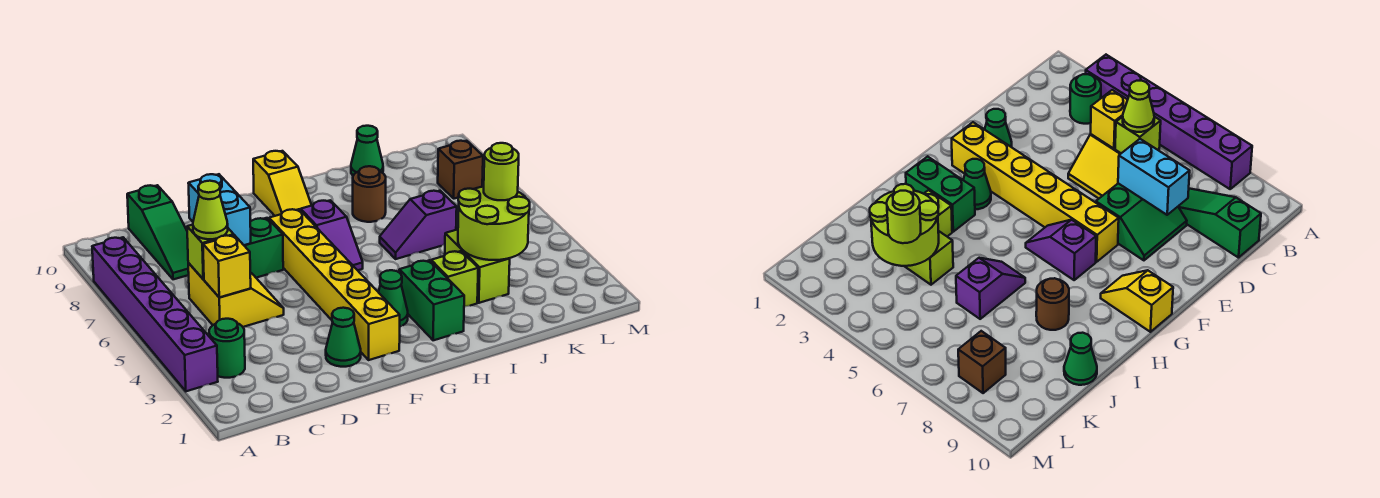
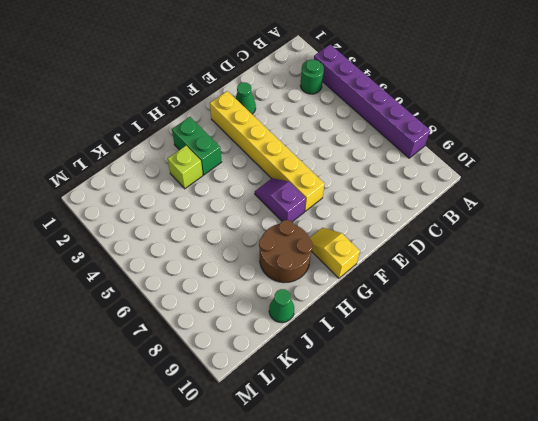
brown 2x2 round brick [259,220,313,283] -> brown 1x1 round brick [353,166,386,222]
none -> yellow 2x2 slope [188,263,284,327]
none -> green 1x3 slope [127,185,189,279]
none -> green 2x2 slope [244,218,283,278]

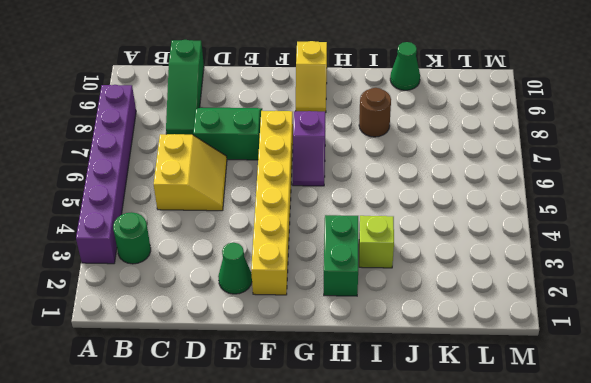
none -> green 1x1 cone [379,270,408,326]
none -> purple 1x2 slope [380,191,457,259]
none -> lime 1x2 brick [445,229,510,303]

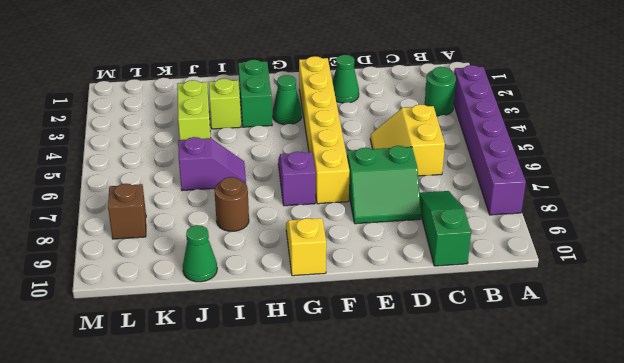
none -> yellow 1x1 brick [203,235,251,297]
none -> lime 1x1 brick [187,225,234,279]
none -> cyan 1x2 brick [188,174,251,245]

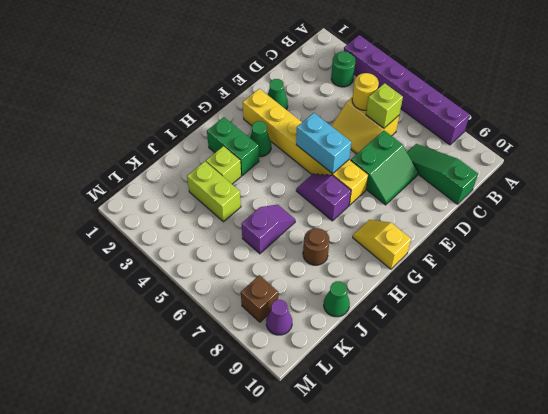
yellow 1x1 round brick [352,73,379,110] -> yellow 1x1 brick [203,235,251,297]
cyan 1x2 brick [296,113,351,174] -> cyan 1x2 brick moved to [188,174,251,245]
purple 1x1 cone [266,300,292,335] -> none
none -> lime 2x2 round brick [458,187,530,260]
none -> lime 1x1 cone [193,181,228,239]
none -> lime 1x1 round brick [484,143,519,200]

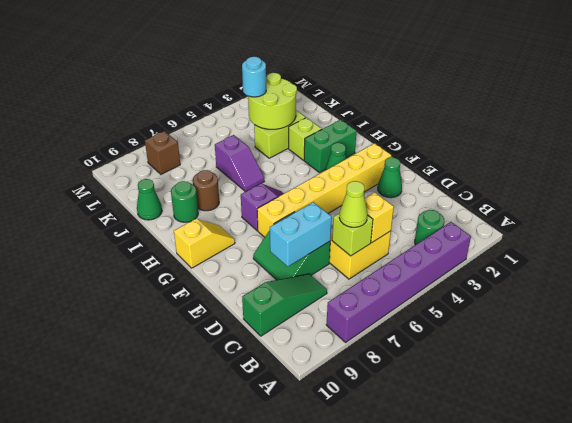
green 1x1 round brick [171,181,198,222] -> none
cyan 1x1 round brick [242,57,266,97] -> lime 1x1 round brick [484,143,519,200]

